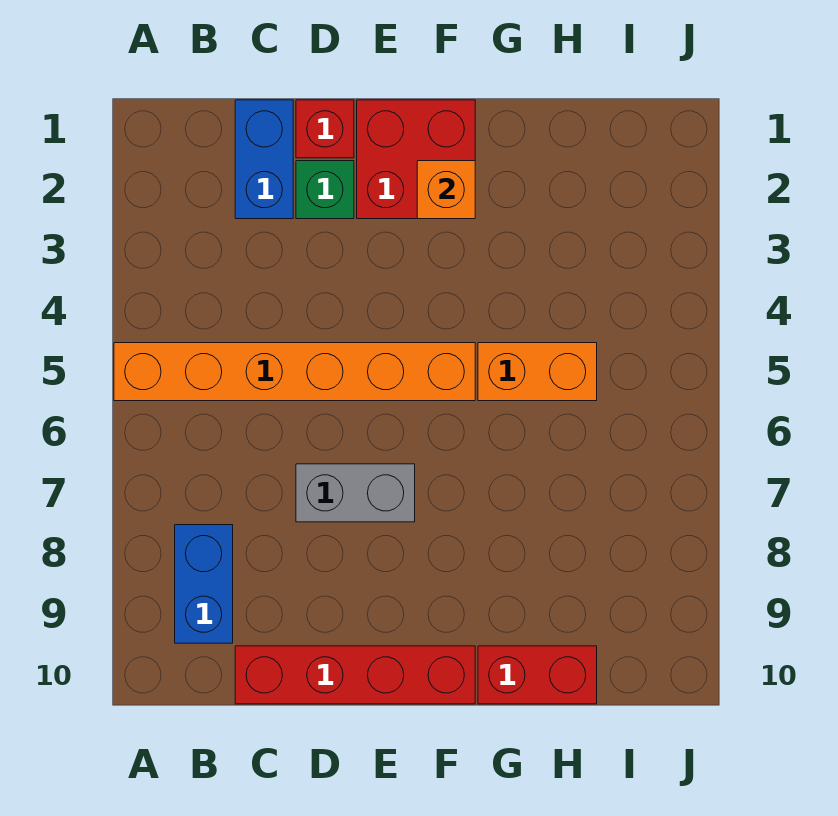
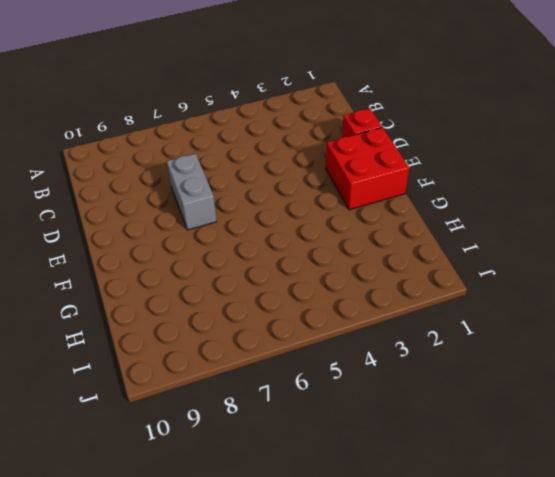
none -> orange 1x6 brick [114,343,475,401]
none -> blue 1x2 brick [175,525,233,643]

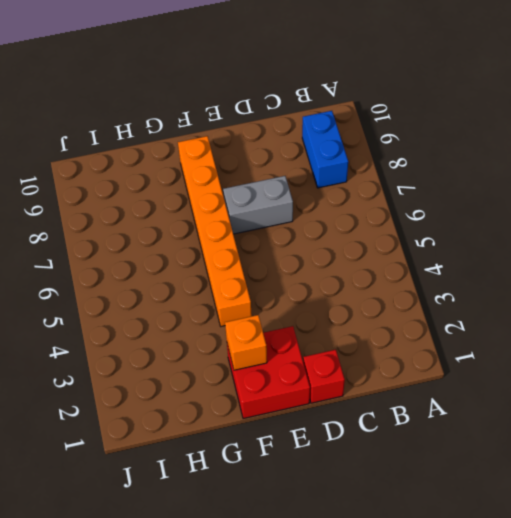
orange 1x6 brick [178,136,252,326] -> orange 1x6 brick turned to [114,343,475,401]
none -> blue 1x2 brick [235,100,293,219]
none -> red 1x4 brick [235,646,475,704]

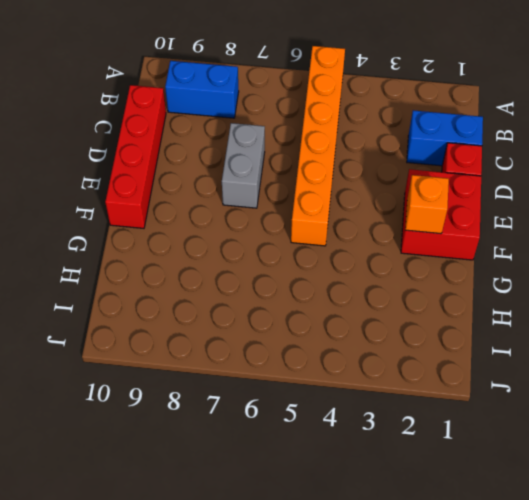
none -> green 1x1 brick [296,161,354,219]
none -> orange 1x2 brick [478,343,597,401]

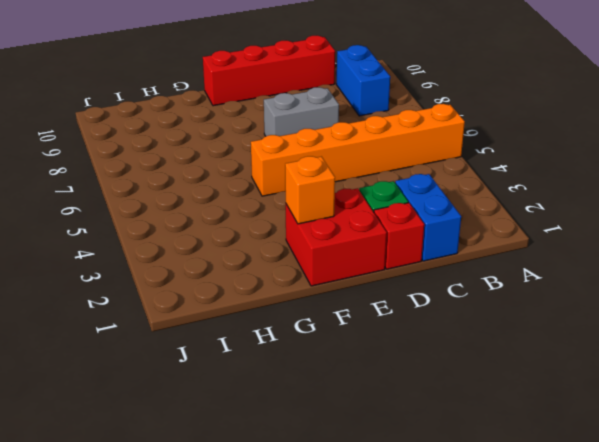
none -> orange 1x2 brick [478,343,597,401]
none -> red 1x2 brick [478,646,597,704]

